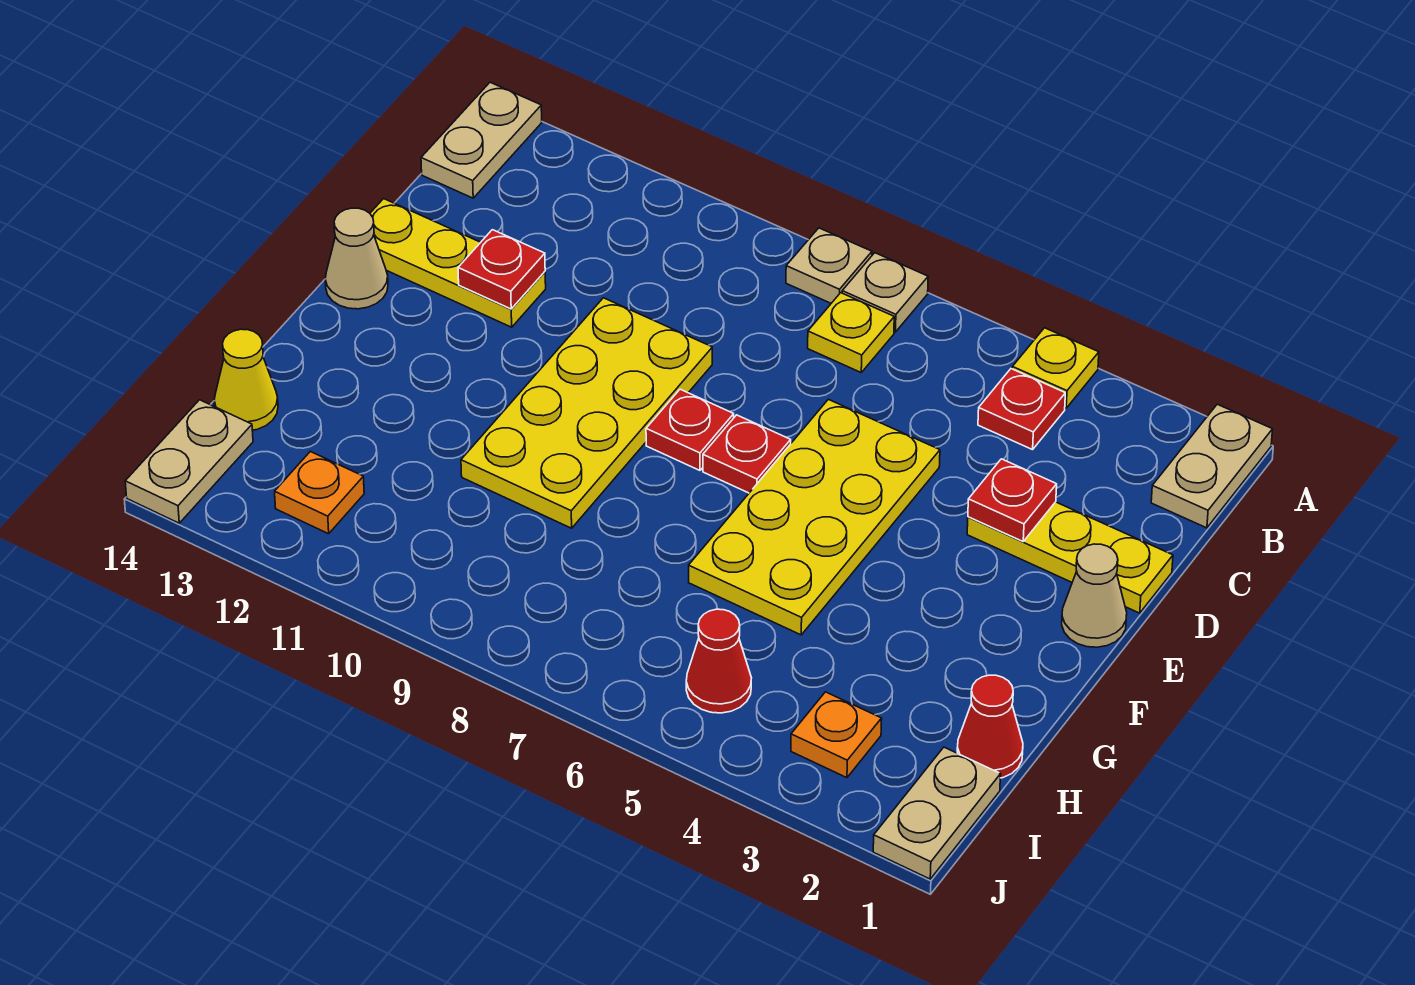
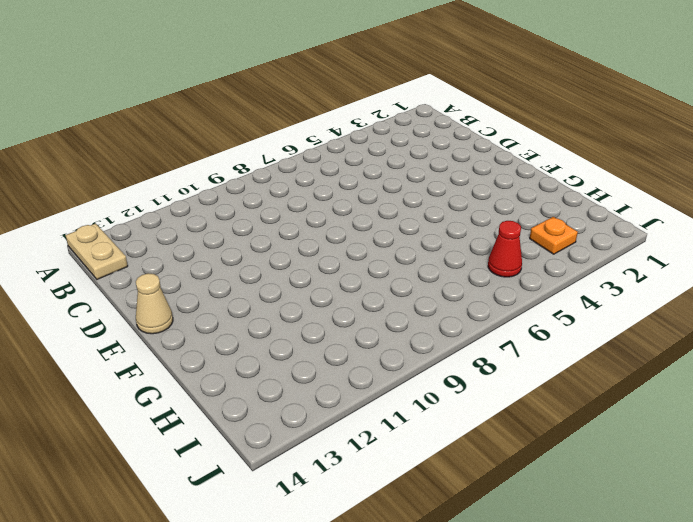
none -> tan 1x2 plate [1151,404,1273,528]
none -> yellow 1x1 plate [1012,328,1099,408]
none -> tan 1x1 plate [842,253,928,332]

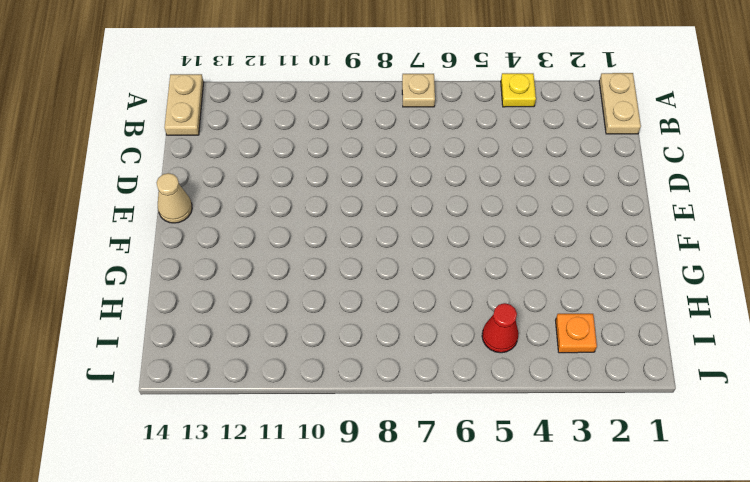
none -> tan 1x1 plate [786,228,872,303]
none -> red 1x1 plate [978,369,1065,450]
none -> yellow 1x1 plate [808,293,894,372]

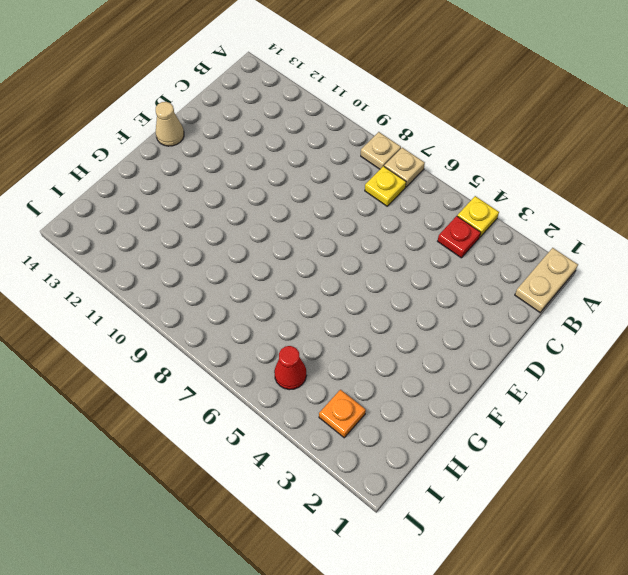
none -> tan 1x2 plate [421,82,542,198]
none -> yellow 1x3 plate [967,502,1173,613]
none -> yellow 2x4 plate [689,399,940,635]

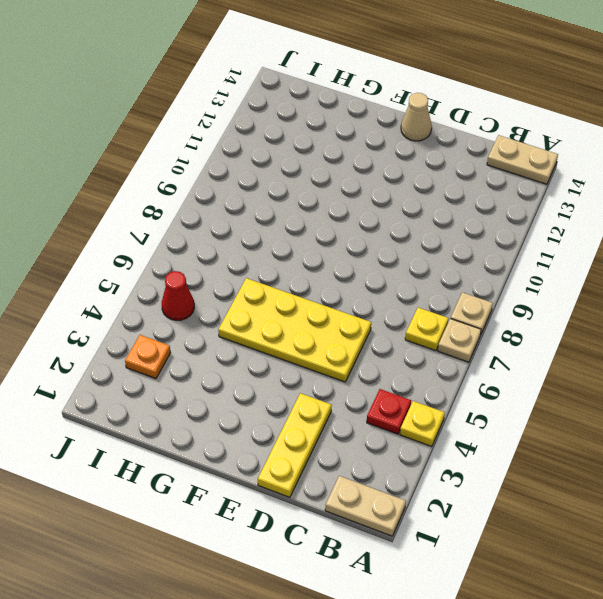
none -> yellow 2x4 plate [461,298,712,528]
none -> yellow 1x3 plate [370,199,546,327]
none -> tan 1x1 cone [1062,544,1127,647]

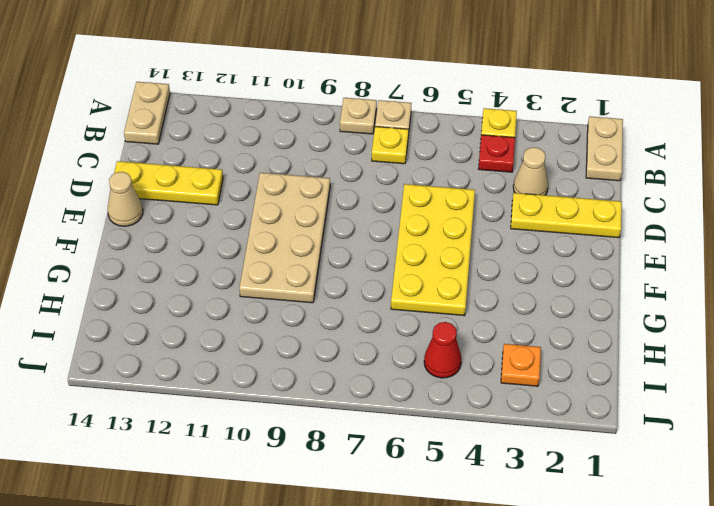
tan 1x1 cone [513,147,548,195] -> tan 1x1 cone moved to [1062,544,1127,647]
tan 2x4 plate [239,173,330,303] -> yellow 2x4 plate [461,298,712,528]
none -> red 1x1 plate [703,415,791,493]
none -> red 1x1 plate [646,389,734,470]
none -> red 1x1 cone [957,675,1023,778]

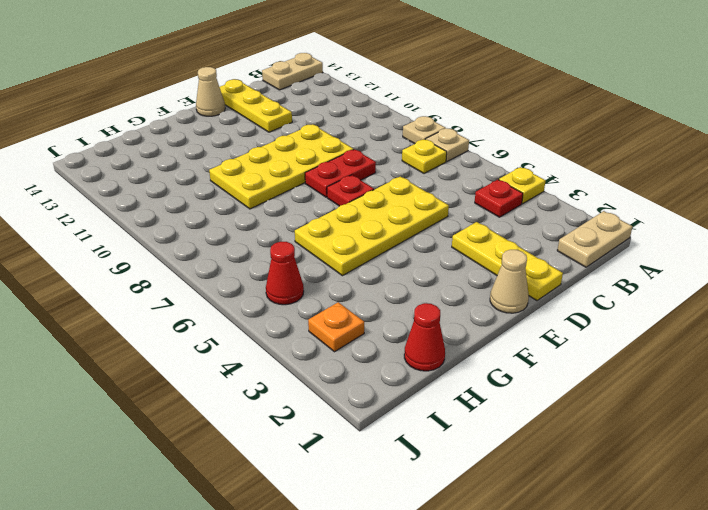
red 1x2 plate [305,149,376,197] -> red 1x1 plate [646,389,734,470]
none -> yellow 1x1 cone [214,329,278,430]
none -> tan 1x2 plate [873,747,1001,879]
none -> orange 1x1 plate [275,451,364,534]

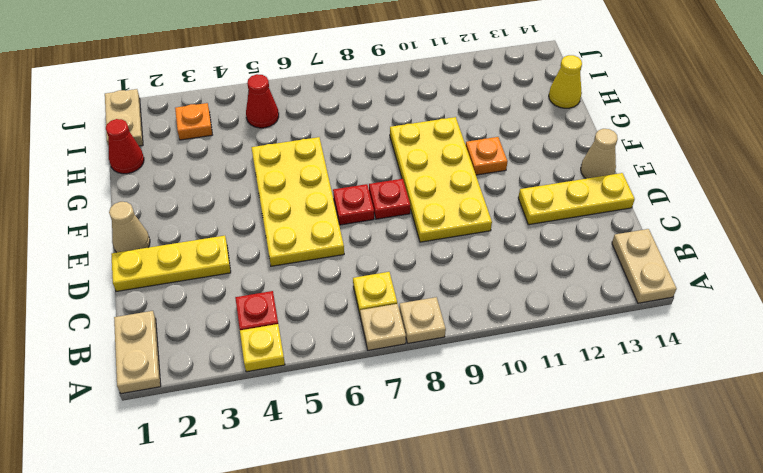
orange 1x1 plate [466,137,508,175] -> orange 1x1 plate moved to [275,451,364,534]
none -> tan 1x2 plate [125,400,253,523]
none -> red 1x1 plate [968,459,1057,541]
none -> red 1x1 plate [458,230,545,309]

